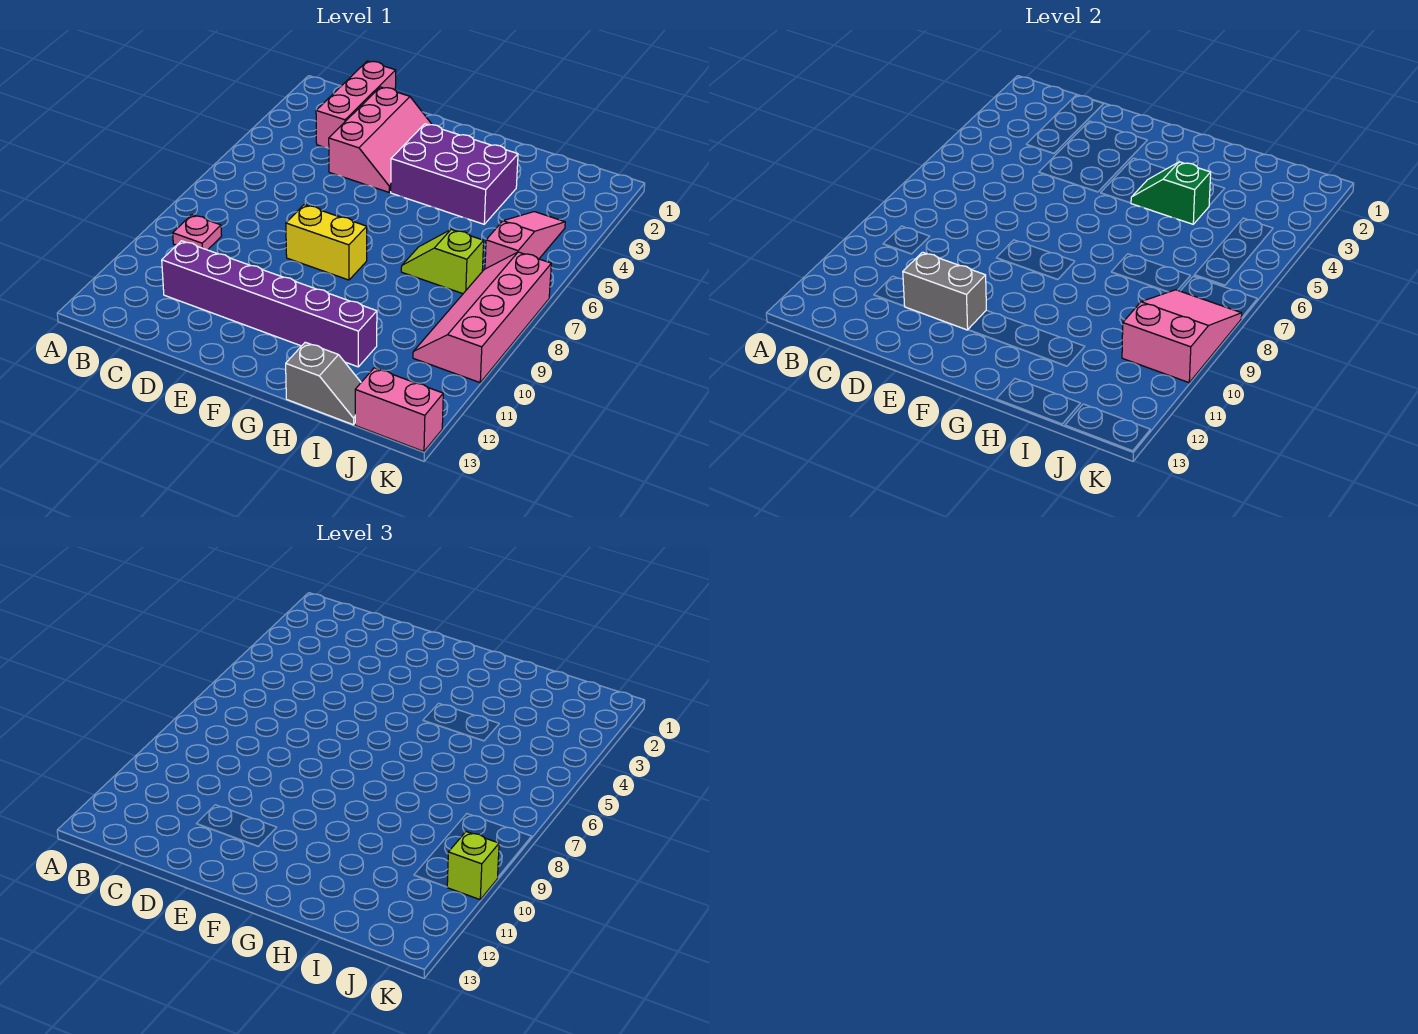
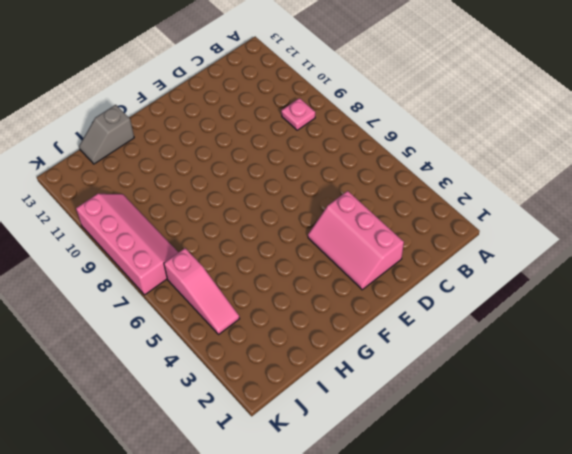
none -> pink 1x3 brick [316,61,396,149]
none -> purple 1x6 brick [162,241,377,367]
none -> yellow 1x2 brick [286,205,367,280]

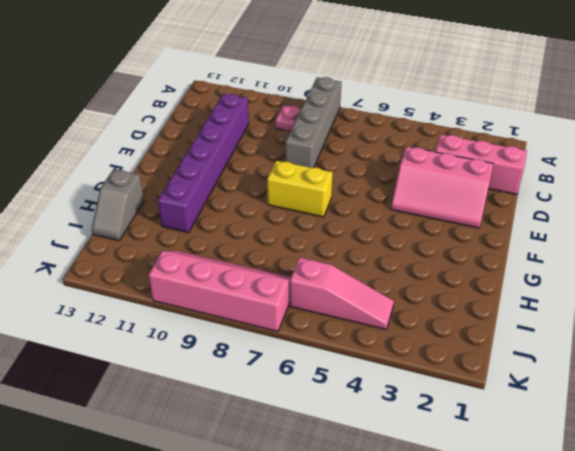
grey 1x4 brick [285,77,341,168] -> none
yellow 1x2 brick [267,161,333,217] -> yellow 1x2 brick turned to [286,205,367,280]
none -> purple 2x3 brick [391,124,518,224]
none -> lime 1x2 slope [401,229,484,294]
none -> pink 1x2 brick [355,368,443,452]

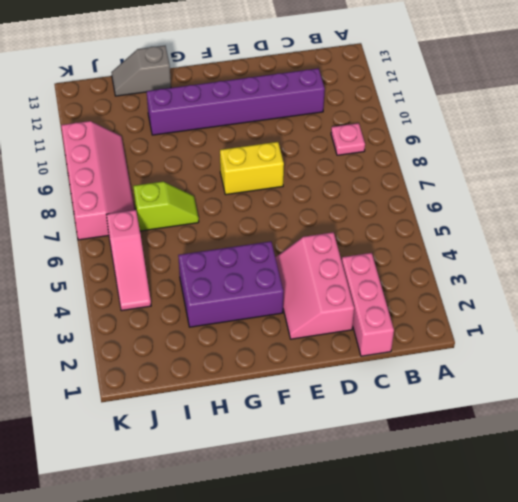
none -> pink 1x2 brick [355,368,443,452]
none -> grey 1x2 brick [903,252,986,330]
none -> green 1x2 slope [1131,162,1211,224]

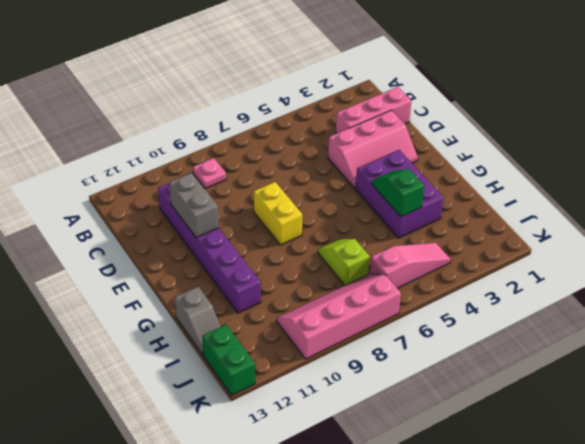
green 1x2 brick [202,325,255,395] -> pink 1x2 brick [355,368,443,452]
none -> pink 2x3 slope [1122,290,1242,383]
none -> lime 1x1 brick [447,832,499,900]

